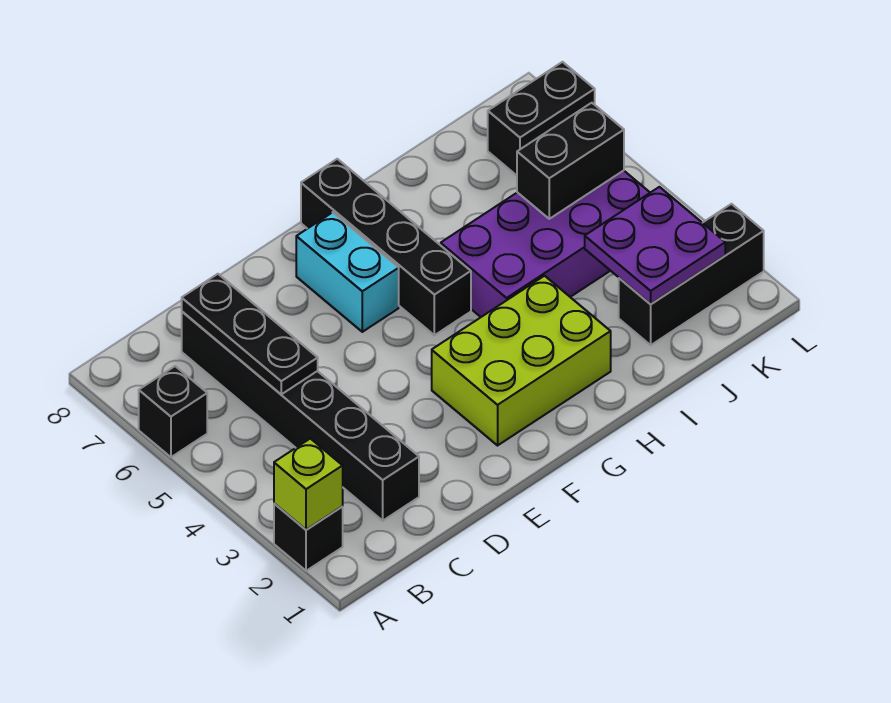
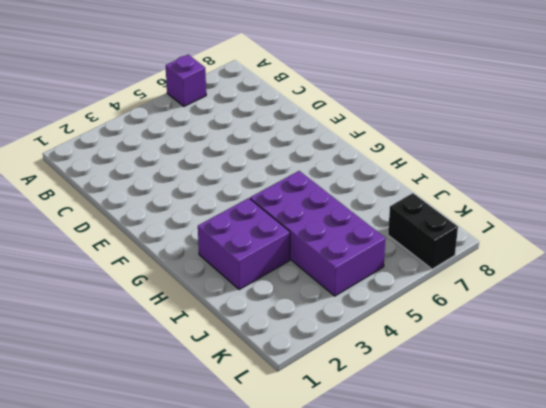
purple 1x1 brick [166,55,206,106] -> black 1x1 brick [139,366,207,457]
purple 2x2 brick [198,198,290,290] -> lime 2x3 brick [432,276,611,445]
none -> black 1x1 brick [274,503,343,571]
none -> black 1x6 brick [182,312,419,521]
none -> cyan 1x2 brick [296,212,399,332]

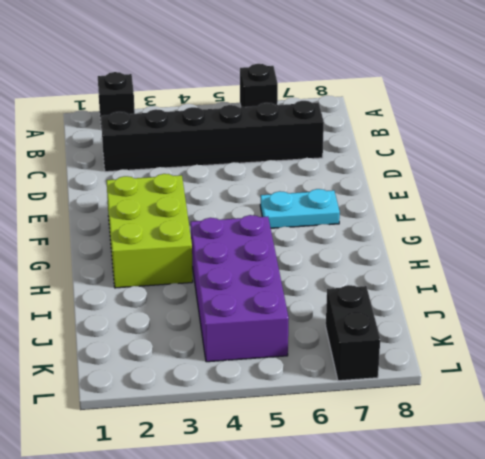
cyan 1x2 plate [260,189,340,228] -> cyan 1x2 brick [296,212,399,332]
none -> black 1x4 brick [301,159,471,335]
none -> black 1x3 brick [619,204,764,345]
none -> lime 1x1 brick [274,439,343,530]

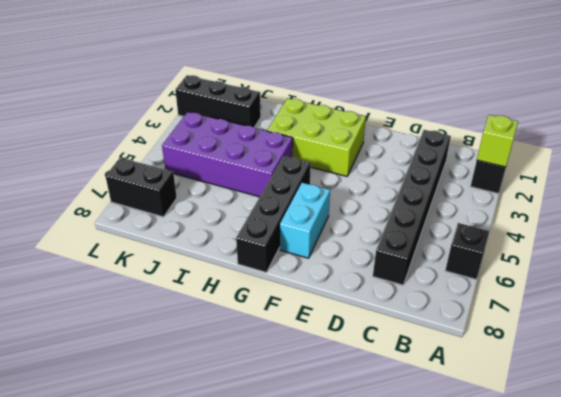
none -> black 1x3 plate [182,274,318,394]
none -> purple 2x2 plate [585,187,725,304]
none -> black 1x2 brick [517,103,624,219]

